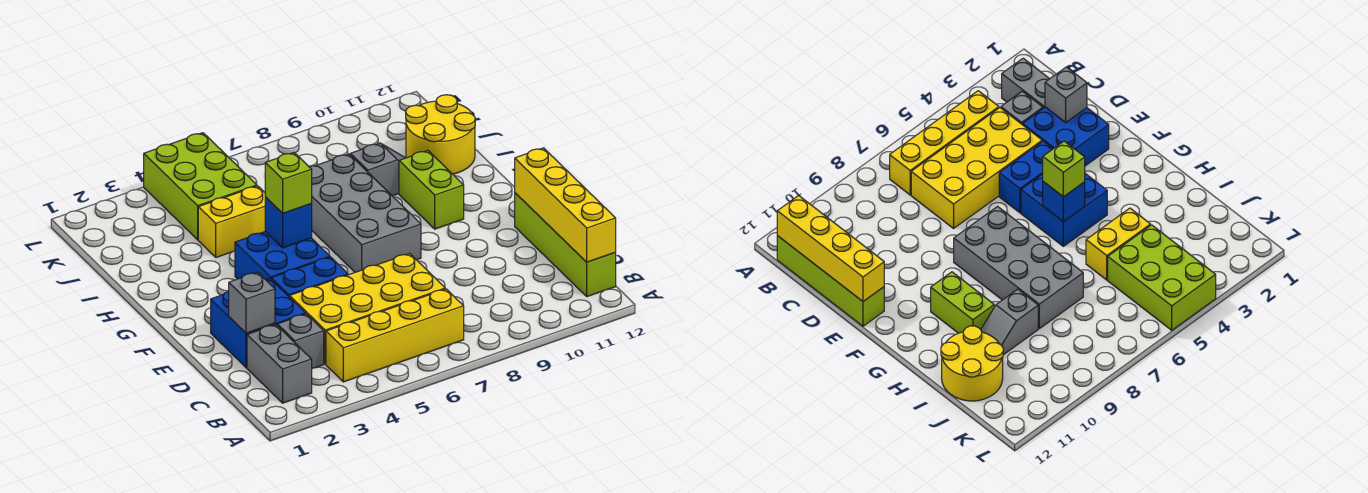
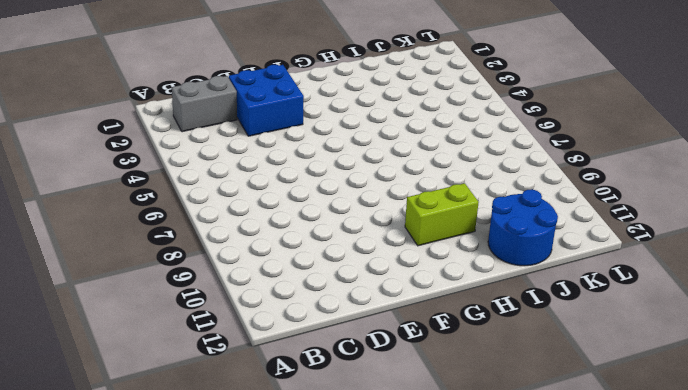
blue 2x2 round brick [488,189,558,266] -> yellow 2x2 round brick [406,95,475,174]
none -> yellow 1x4 brick [326,289,464,382]
none -> lime 1x4 brick [515,193,616,297]
none -> grey 1x1 brick [277,314,324,369]

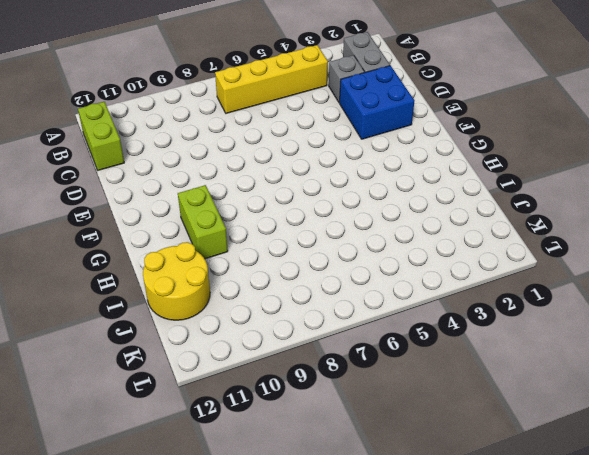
lime 1x2 brick [78,102,124,170] -> lime 1x4 brick [515,193,616,297]
none -> yellow 2x4 brick [290,253,445,364]
none -> blue 1x2 brick [271,257,348,297]
none -> blue 2x2 brick [235,231,330,280]

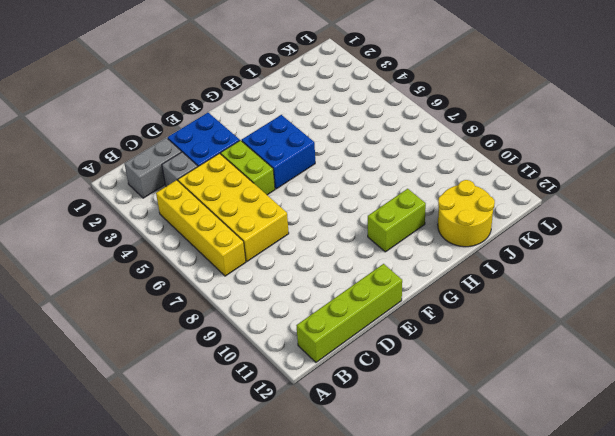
lime 1x2 brick [221,140,275,195] -> blue 1x2 brick [271,257,348,297]
none -> grey 2x4 brick [309,154,421,272]
none -> yellow 1x2 brick [198,186,265,257]
none -> grey 1x2 slope [350,143,405,196]

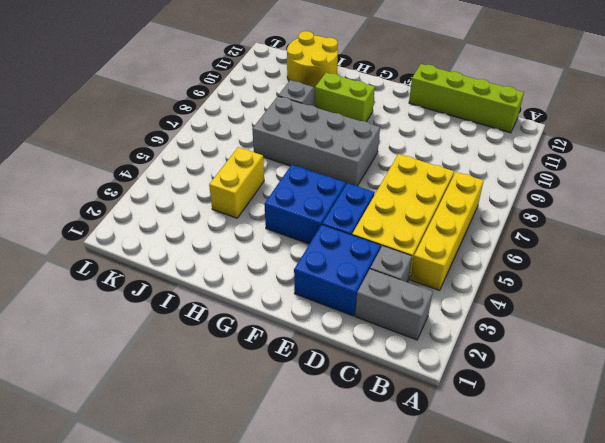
none -> lime 2x3 brick [144,133,257,240]
none -> yellow 1x4 brick [515,148,616,262]
none -> grey 1x1 brick [229,272,275,333]

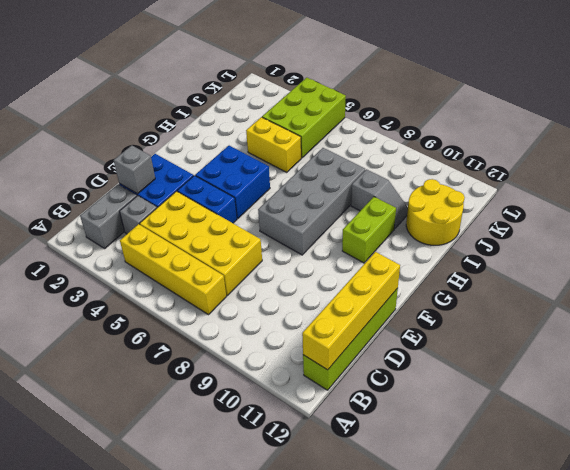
none -> blue 1x1 brick [265,197,312,248]
none -> lime 1x1 brick [265,153,312,213]

